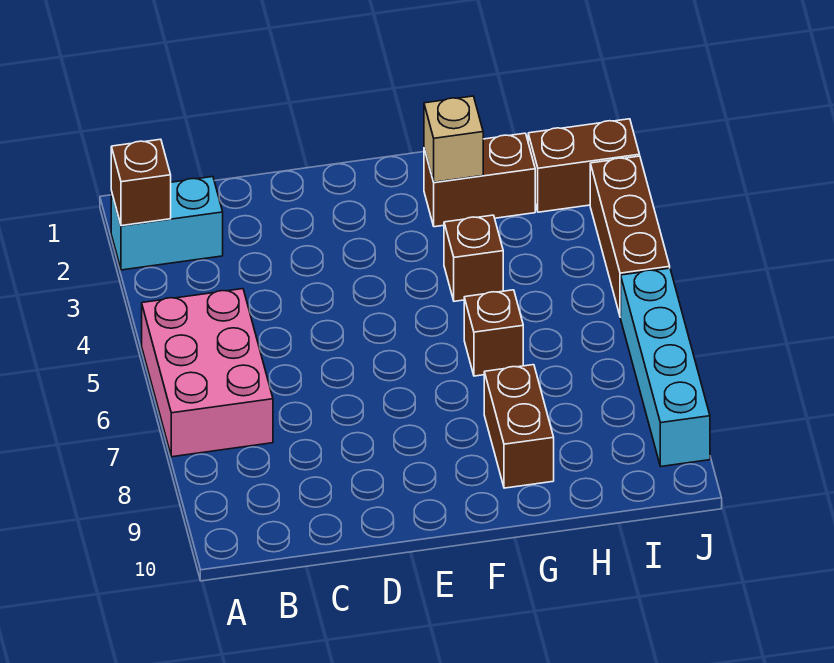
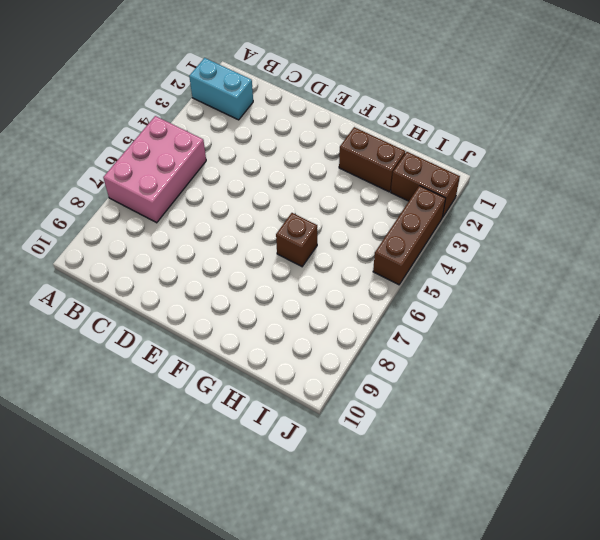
none -> brown 1x1 brick [444,215,503,301]
none -> brown 1x2 brick [484,365,554,488]

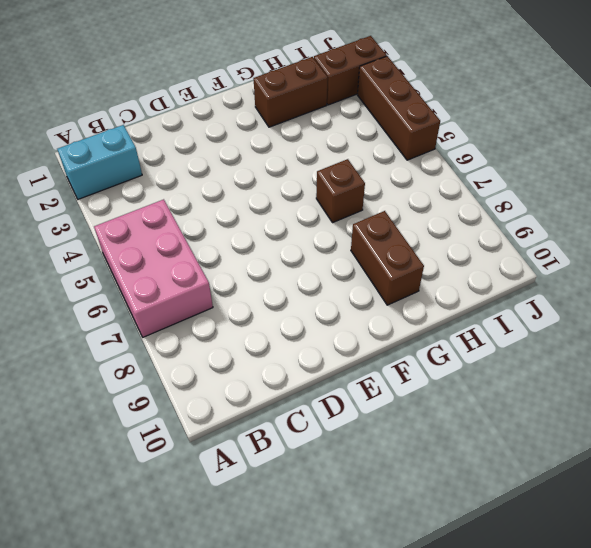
none -> brown 1x1 brick [444,215,503,301]
none -> cyan 1x4 brick [621,268,710,466]

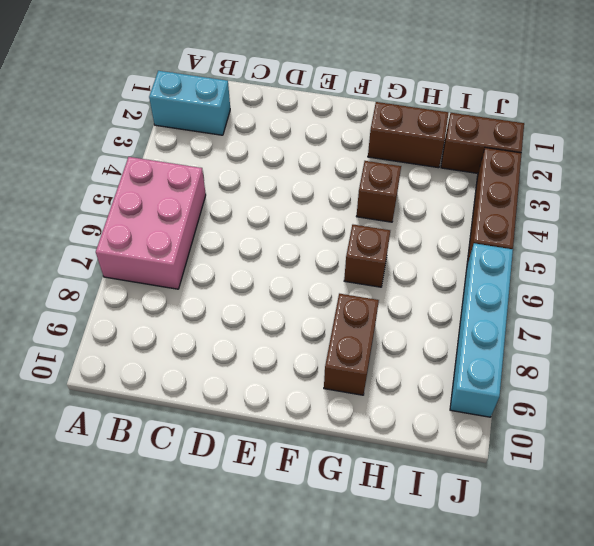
none -> brown 1x1 brick [111,139,171,226]
none -> tan 1x1 brick [424,96,483,182]

